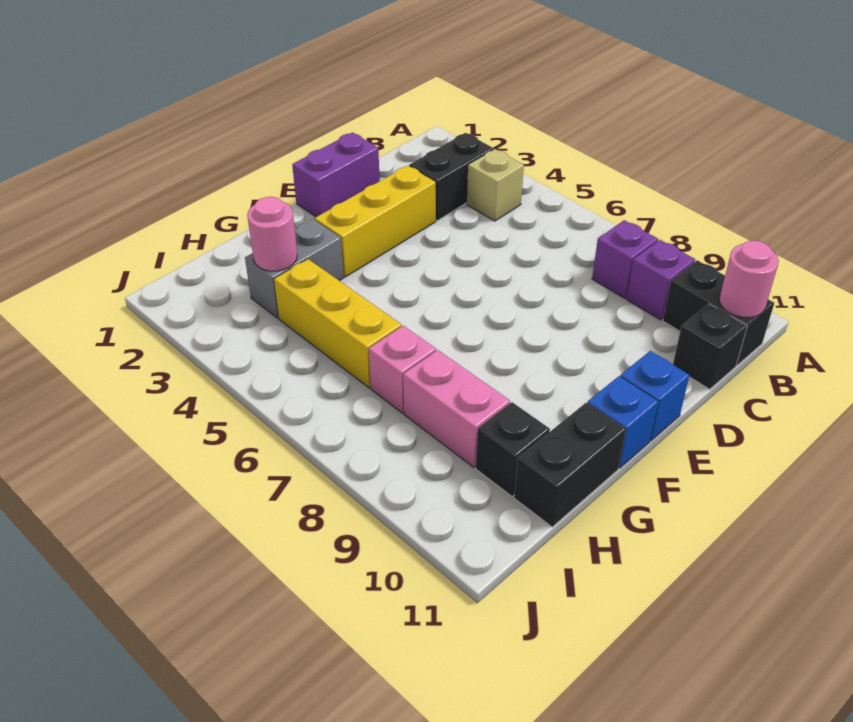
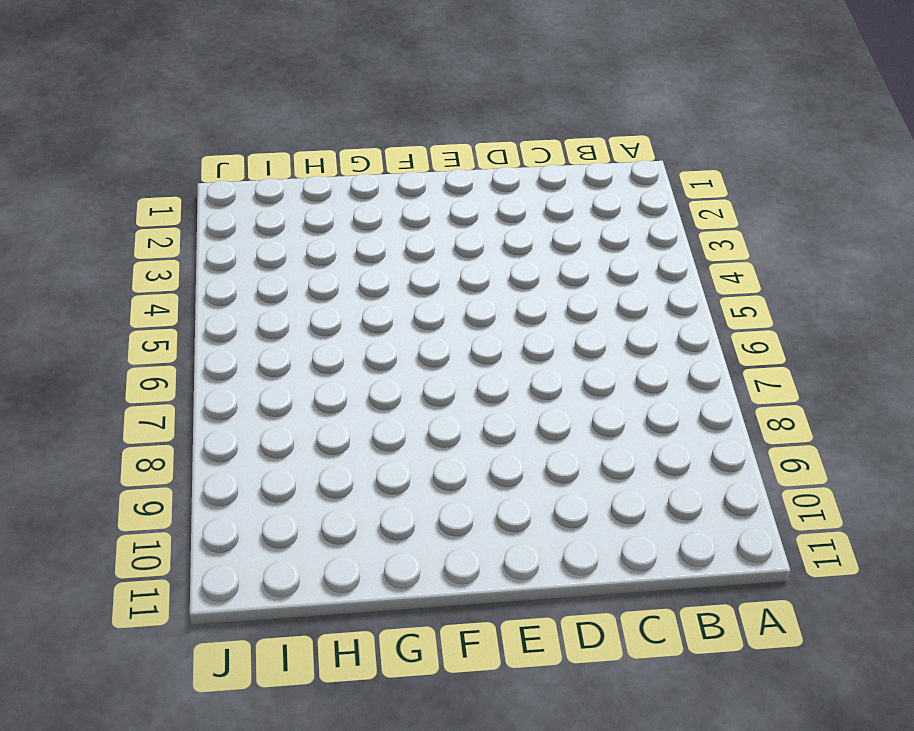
none -> black 1x2 brick [409,133,493,221]
none -> tan 1x1 brick [467,149,524,221]
none -> purple 1x1 brick [592,220,658,298]

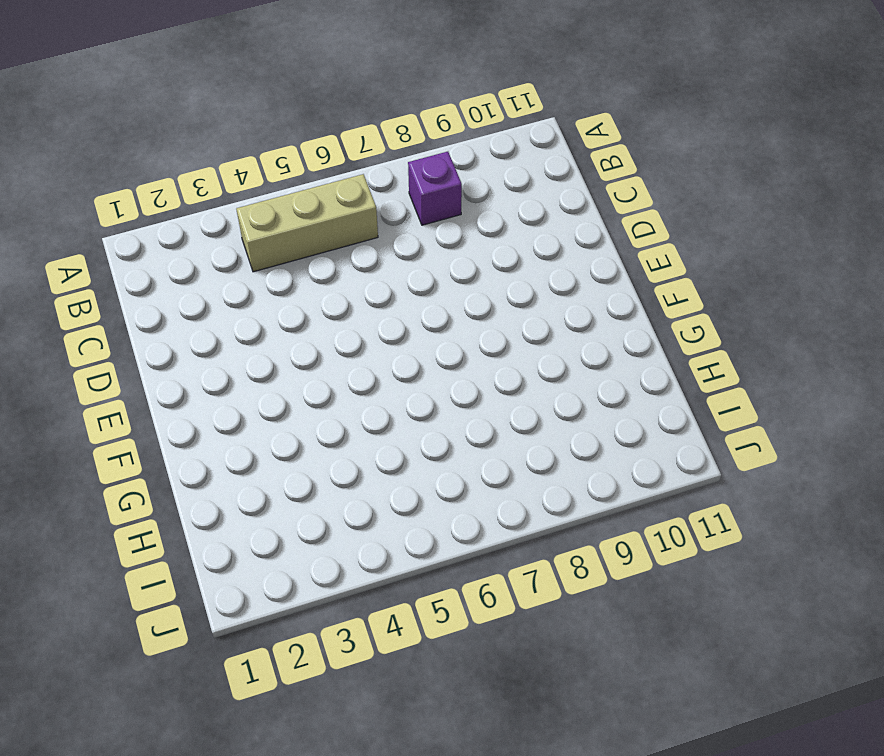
tan 1x3 brick [236,174,378,272] -> tan 1x1 brick [467,149,524,221]
none -> black 1x2 brick [409,133,493,221]
none -> purple 1x1 brick [627,240,695,320]
none -> black 1x2 brick [663,260,774,365]

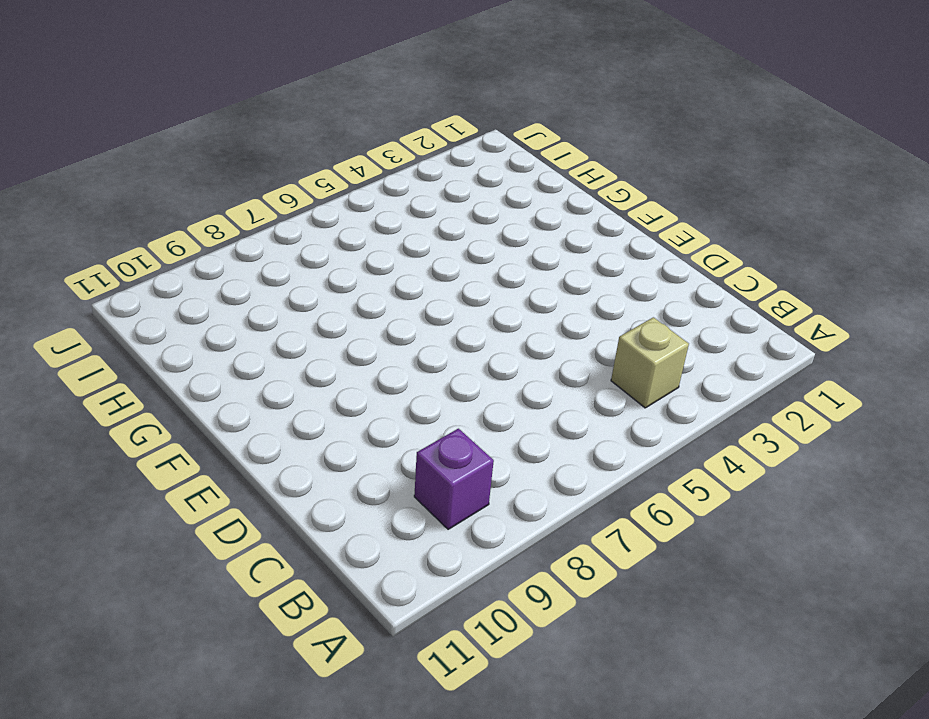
none -> black 1x2 brick [409,133,493,221]
none -> purple 1x1 brick [592,220,658,298]
none -> black 1x2 brick [663,260,774,365]

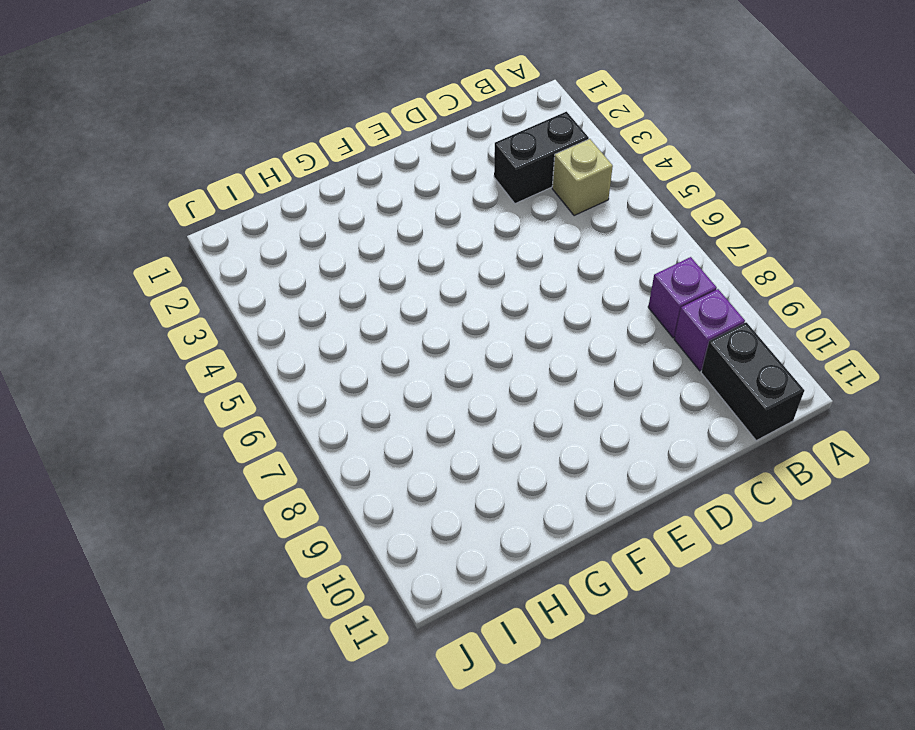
none -> black 1x1 brick [673,304,747,389]
none -> purple 1x2 brick [292,132,380,217]
none -> yellow 1x3 brick [315,166,436,277]

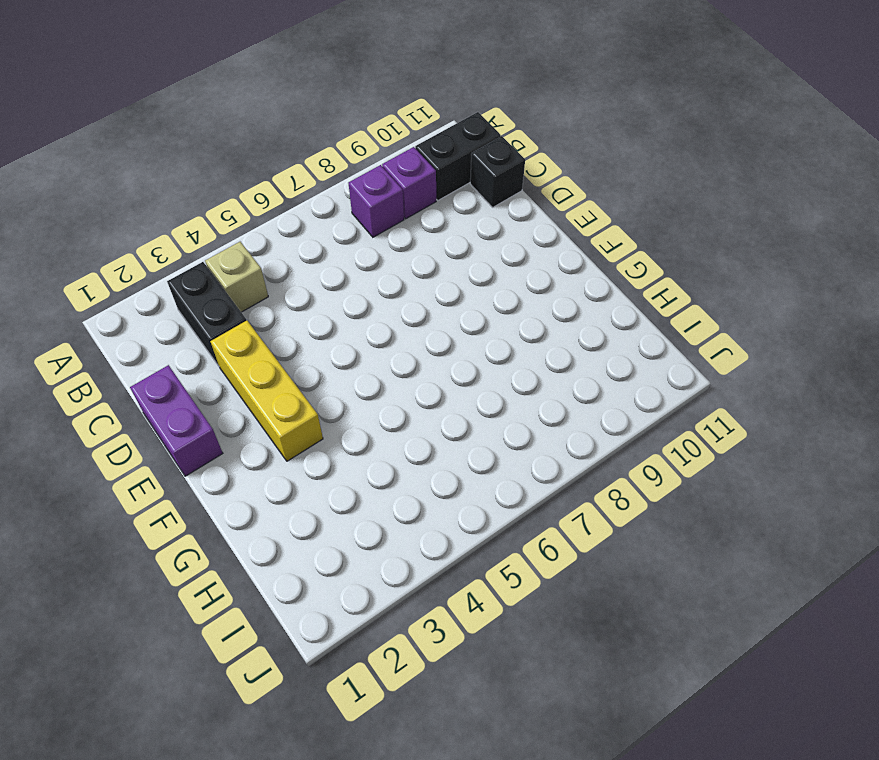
none -> blue 1x1 brick [620,351,690,441]
none -> blue 1x1 brick [588,376,658,468]
none -> grey 1x2 brick [245,219,344,318]

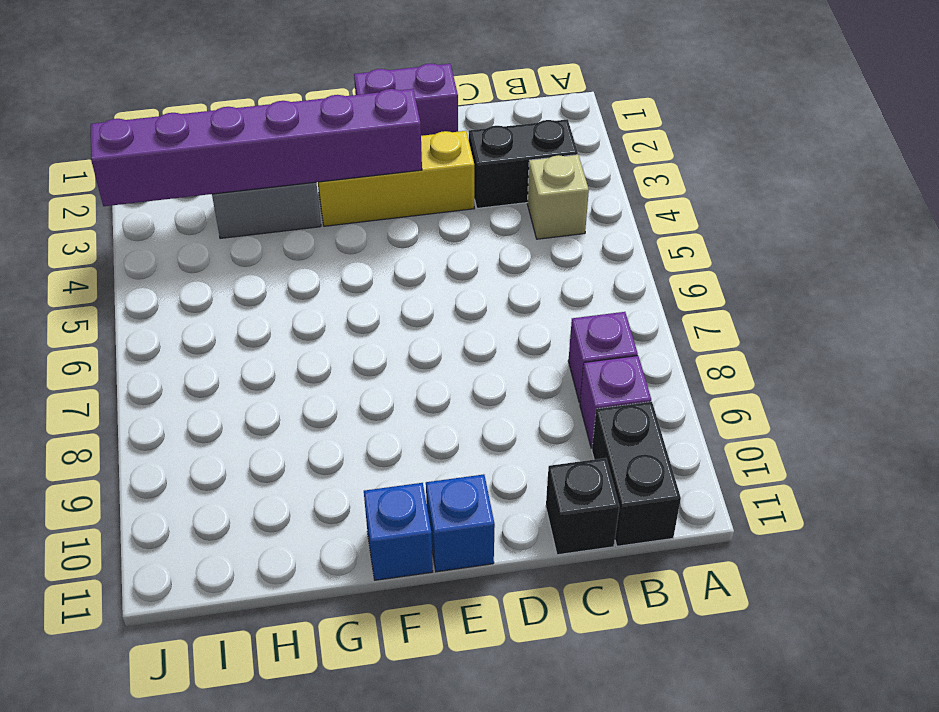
purple 1x6 brick [91,89,422,206] -> pink 1x1 round brick [247,197,297,271]
none -> black 1x2 brick [514,402,626,527]
none -> yellow 1x3 brick [274,259,401,388]
none -> pink 1x1 brick [369,326,436,413]

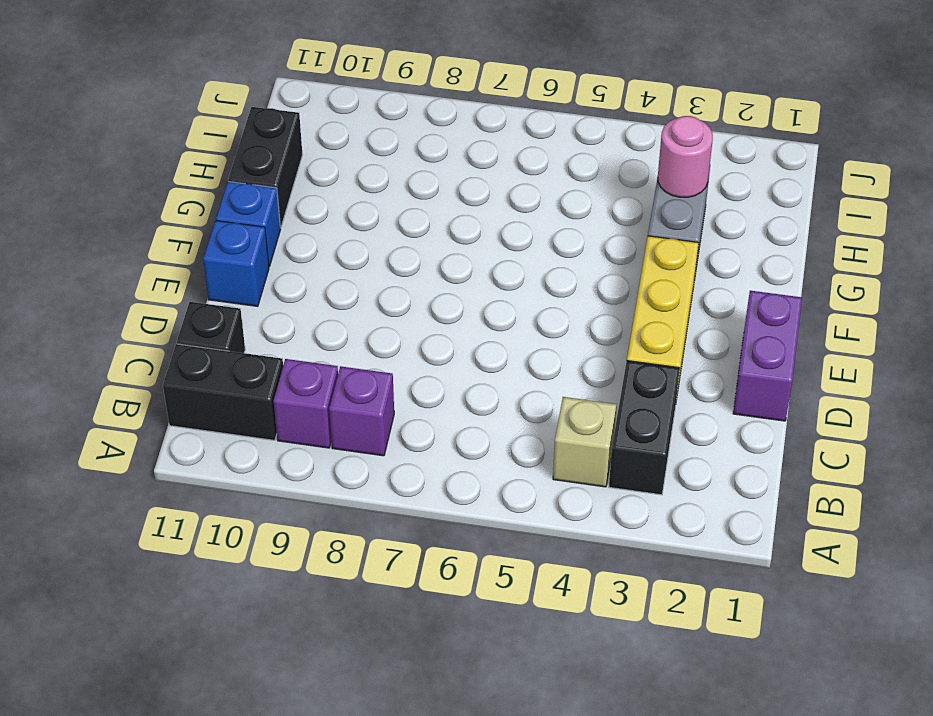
none -> yellow 1x3 brick [274,259,401,388]
none -> pink 1x1 brick [369,326,436,413]
none -> pink 1x2 brick [403,350,510,467]

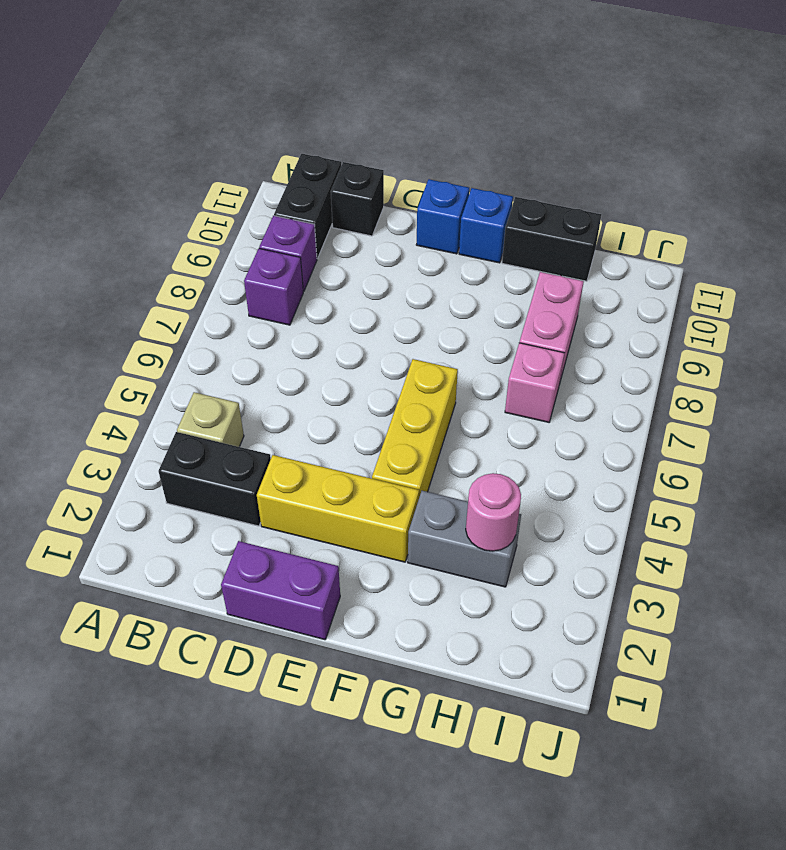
yellow 1x3 brick [372,359,458,497] -> yellow 1x3 brick moved to [274,259,401,388]
none -> black 1x1 brick [476,402,550,496]
none -> pink 1x1 round brick [719,241,779,317]

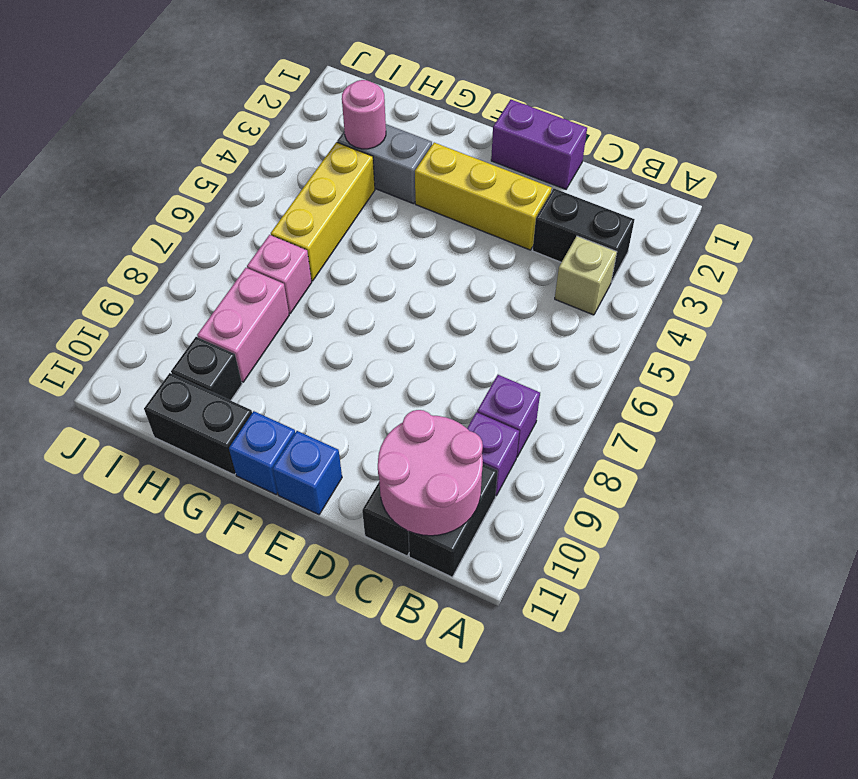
pink 2x2 round brick [378,410,483,536] -> pink 1x1 round brick [719,241,779,317]

